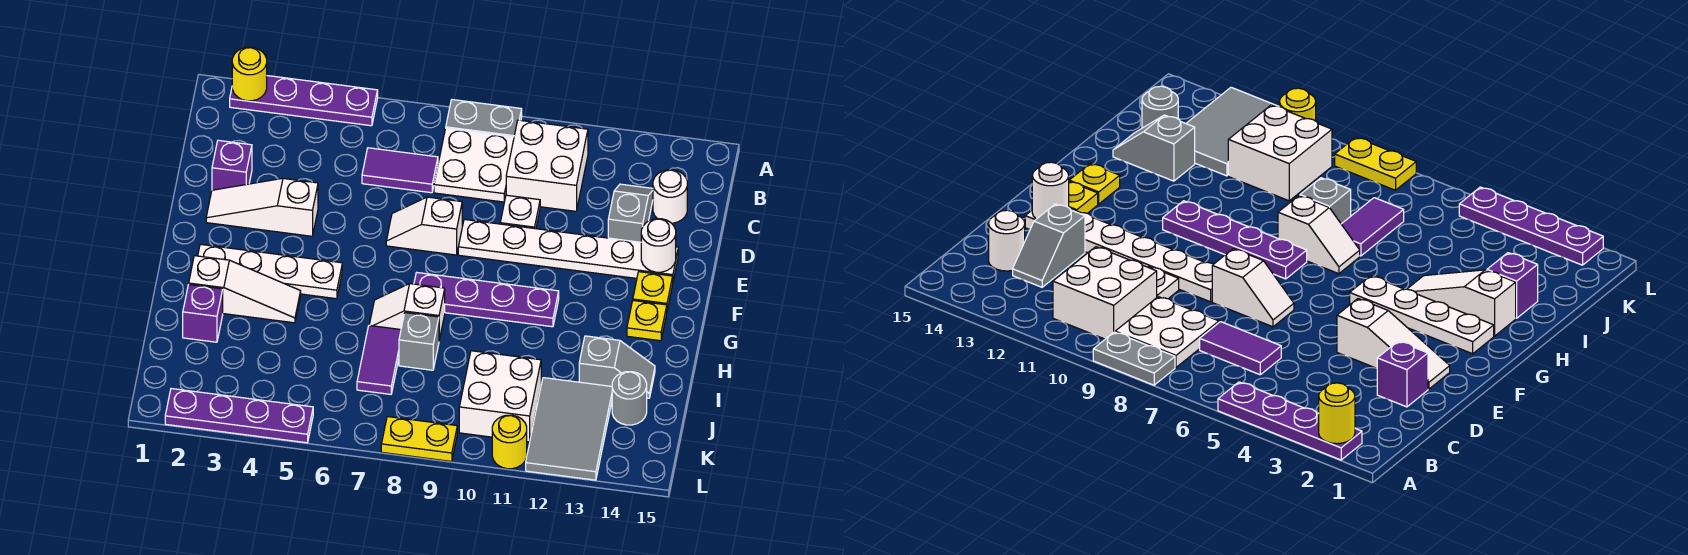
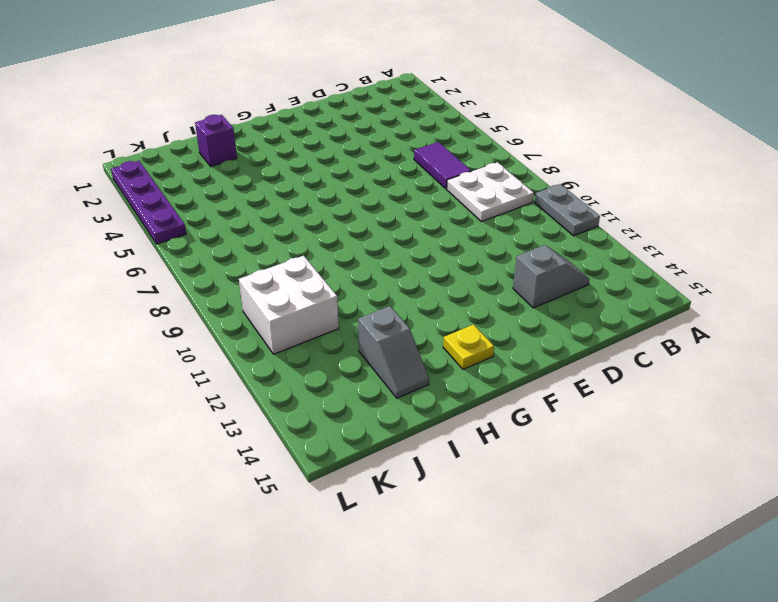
grey 1x2 plate [535,184,600,236] -> grey 1x2 plate moved to [446,100,522,137]
none -> purple 1x4 plate [230,76,378,126]
none -> white 2x2 brick [506,120,588,211]
none -> white 1x1 round brick [653,170,687,223]
none -> purple 1x1 brick [212,140,252,190]

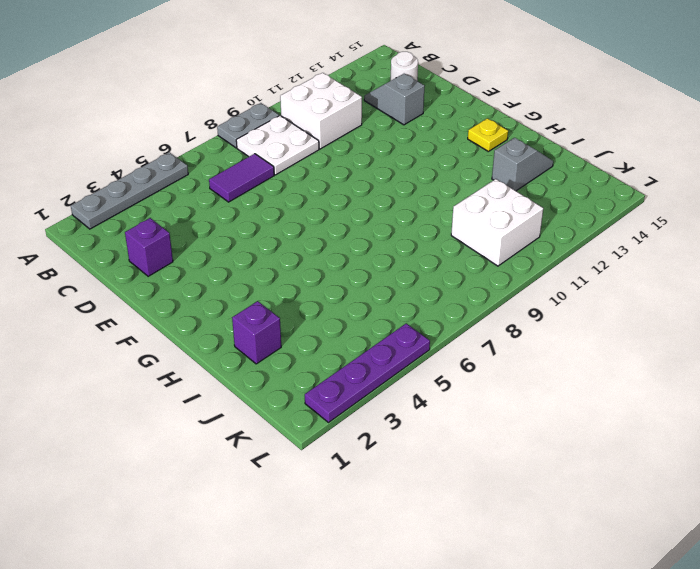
grey 1x4 plate [71,152,188,229] -> purple 1x4 plate [230,76,378,126]
none -> white 1x1 plate [500,195,540,229]
none -> white 1x3 slope [206,178,318,236]
none -> white 1x2 slope [386,197,462,255]
none -> white 1x6 plate [458,219,678,280]

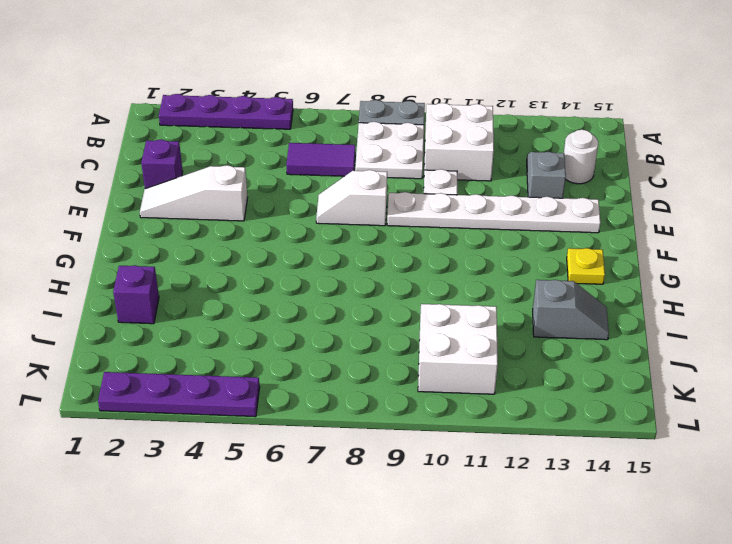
none -> yellow 1x1 plate [633,272,673,310]
none -> white 1x4 plate [198,244,342,299]
none -> purple 1x4 plate [414,273,559,327]
none -> white 1x3 slope [189,256,301,323]

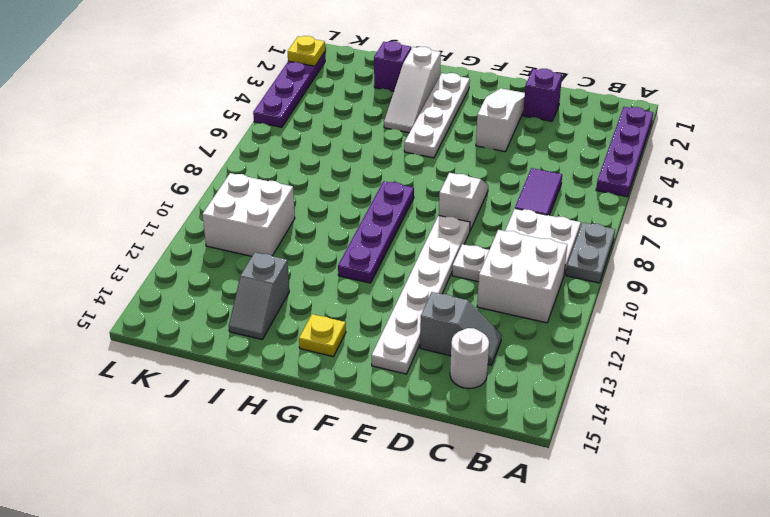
yellow 1x1 plate [288,36,325,66] -> yellow 1x1 plate moved to [633,272,673,310]
none -> white 1x2 slope [369,284,445,340]
none -> purple 1x2 tile [357,325,401,394]
none -> grey 1x1 brick [399,313,439,370]
none -> grey 2x3 tile [526,378,612,480]

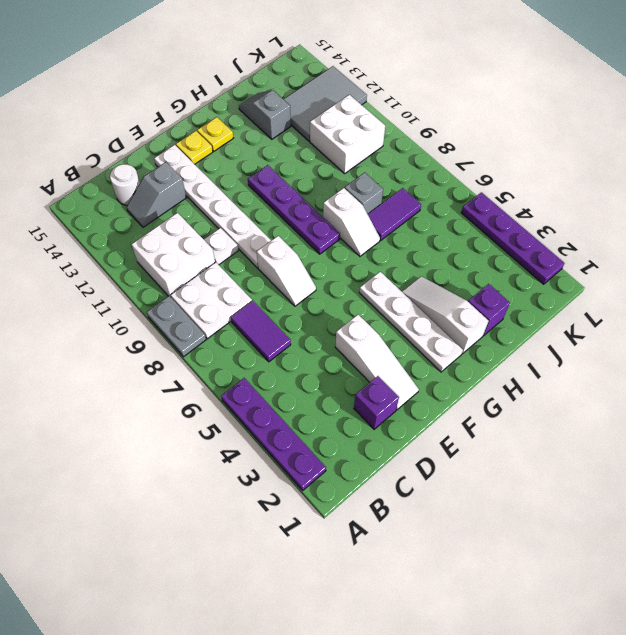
none -> grey 1x1 round brick [612,372,647,425]
none -> yellow 1x2 plate [381,417,457,462]
none -> yellow 1x1 round brick [492,415,527,469]
none -> yellow 1x1 round brick [232,47,267,101]

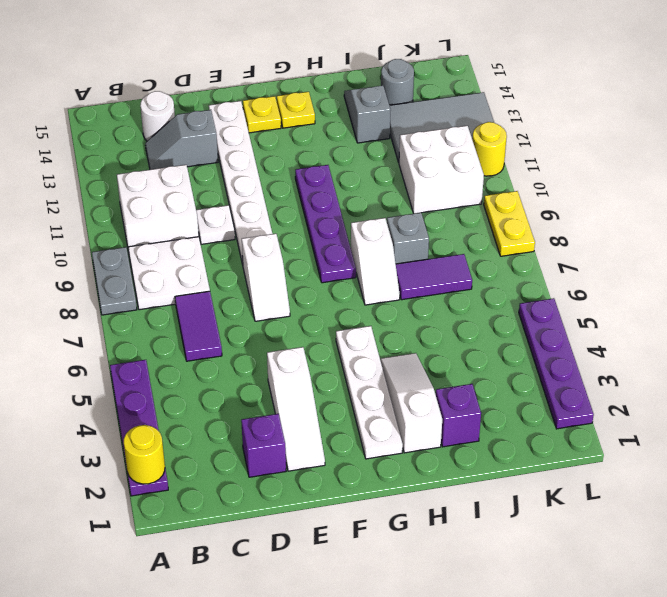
none -> white 1x1 round brick [641,219,676,272]

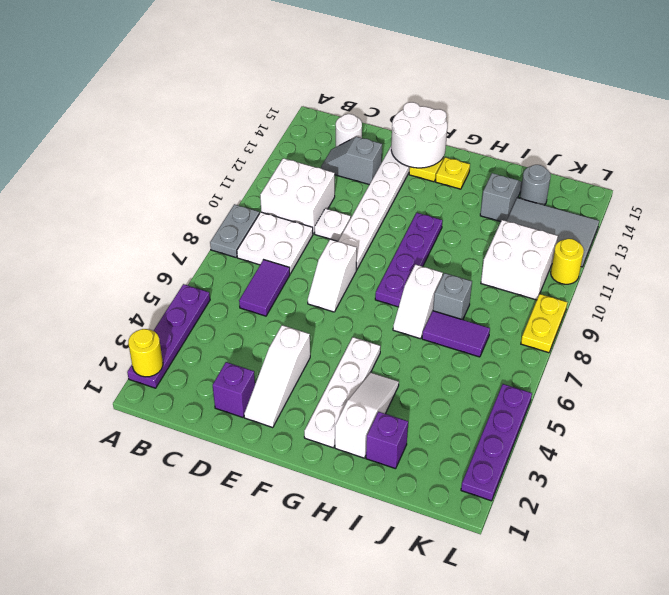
white 2x2 round brick [391,102,447,168] -> white 1x1 round brick [641,219,676,272]

